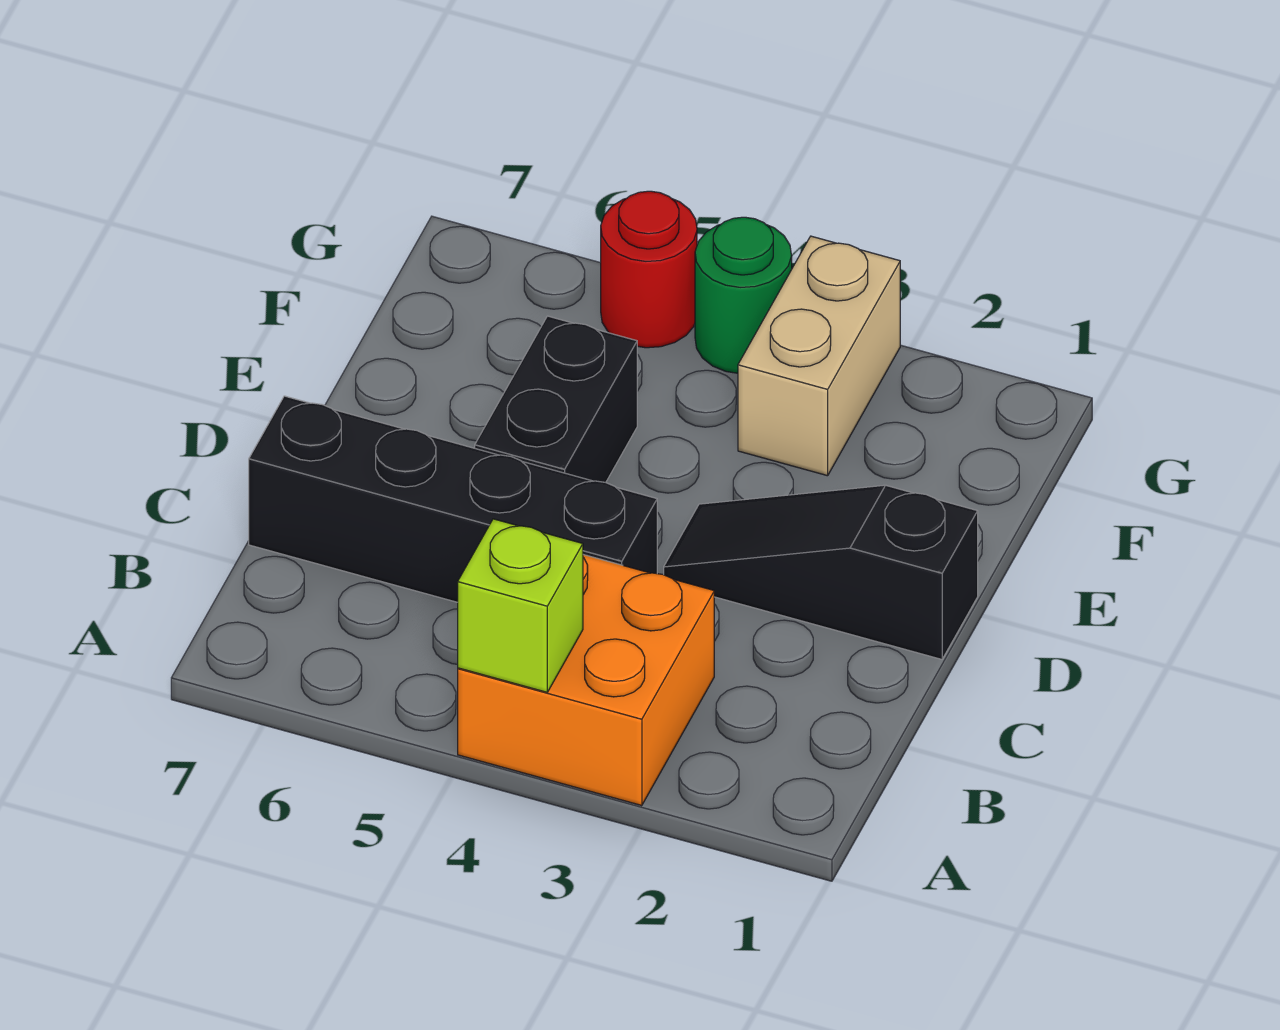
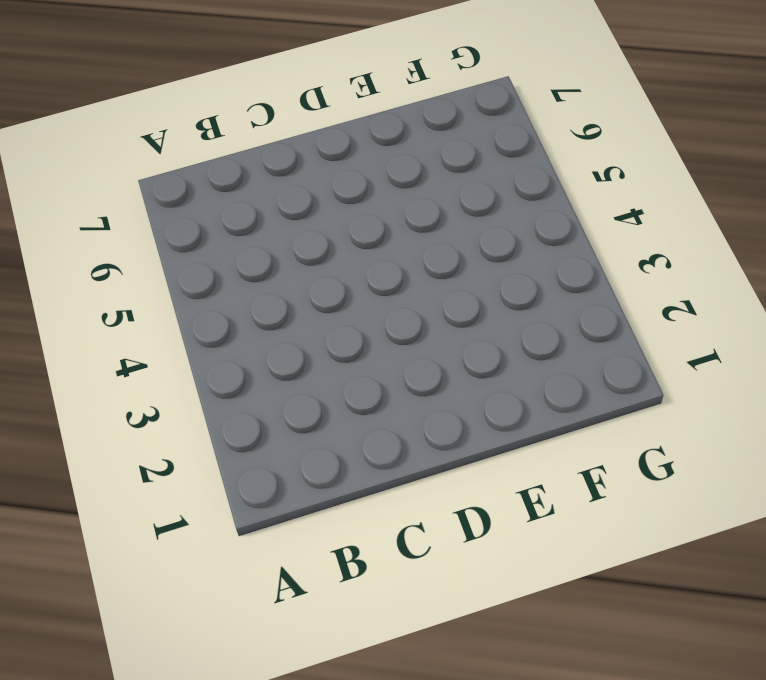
none -> orange 2x2 brick [458,555,714,806]
none -> black 1x4 brick [249,396,657,602]

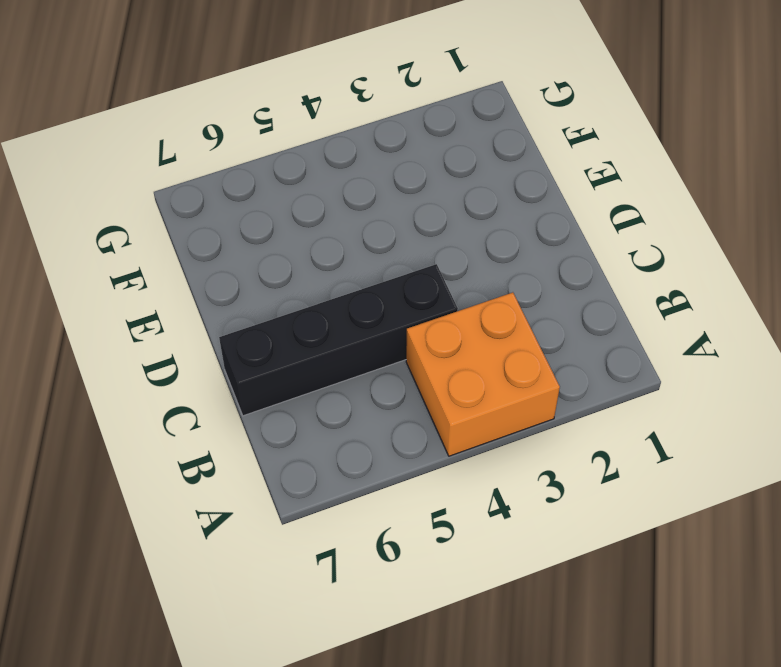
none -> black 1x3 slope [664,485,978,659]
none -> black 1x2 brick [475,316,637,482]

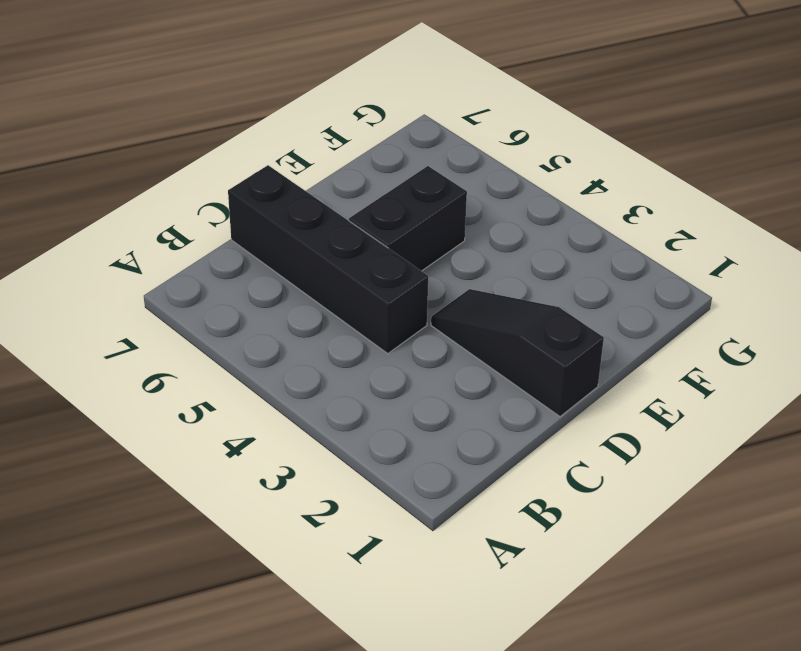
none -> orange 2x2 brick [458,555,714,806]
none -> tan 1x2 brick [738,236,900,476]

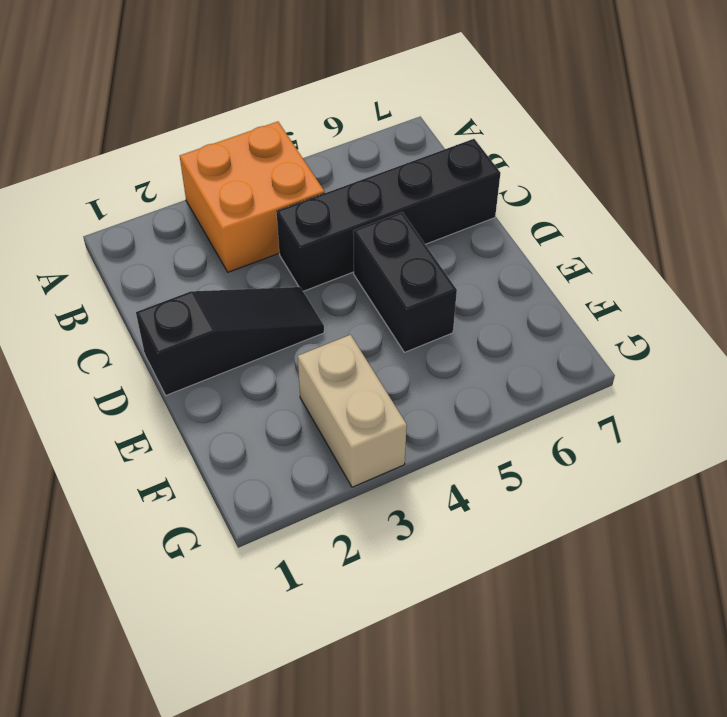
none -> green 1x1 round brick [695,217,792,373]
none -> red 1x1 round brick [601,191,697,348]

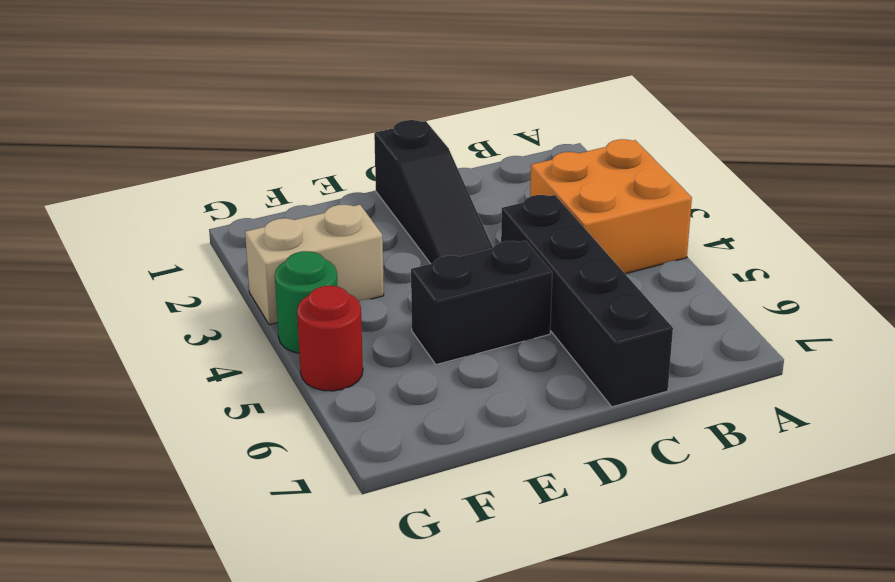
none -> lime 1x1 brick [458,519,583,692]

